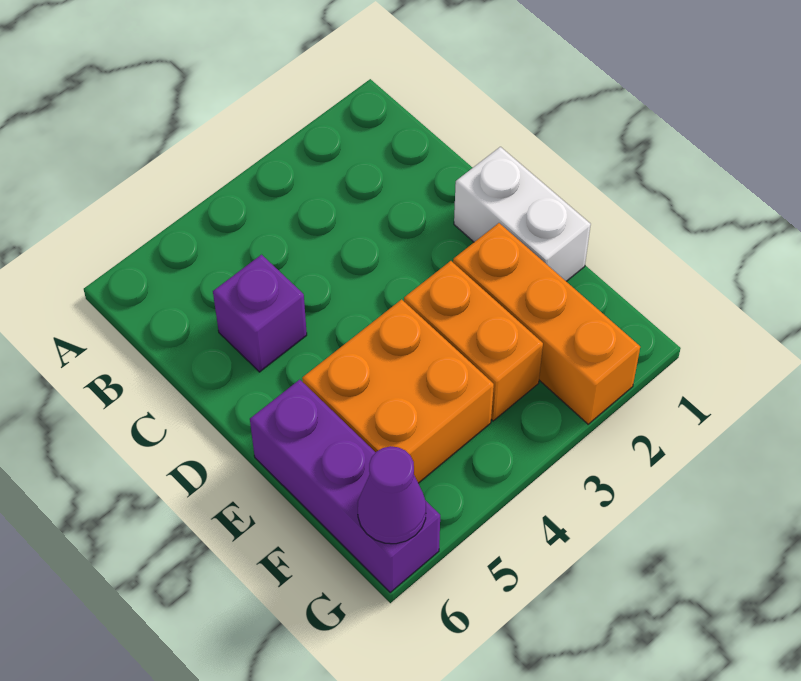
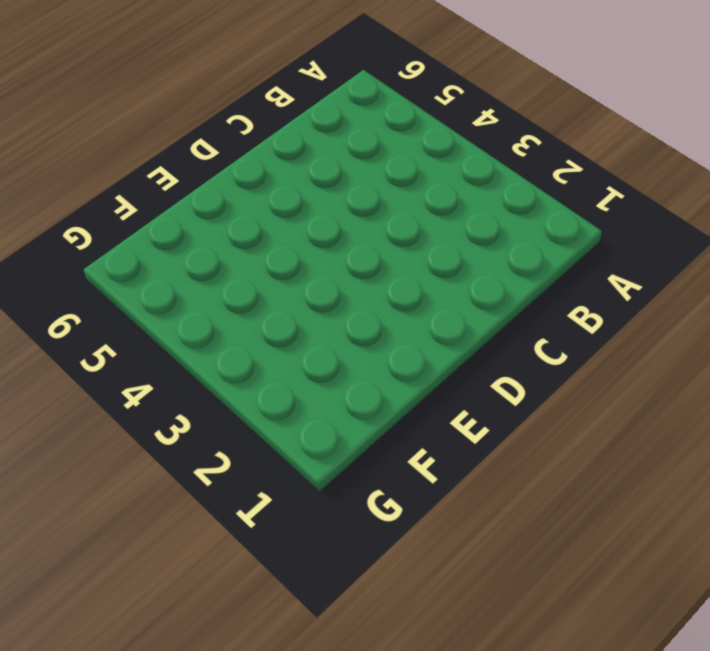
none -> purple 1x1 brick [213,255,307,372]
none -> white 1x2 brick [454,147,591,281]

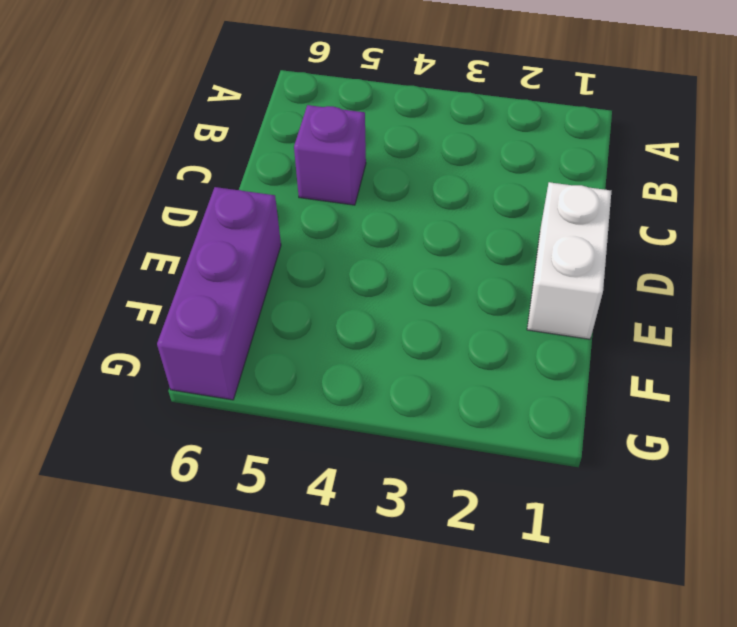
none -> orange 1x3 brick [453,223,640,424]
none -> orange 1x2 brick [404,261,543,421]

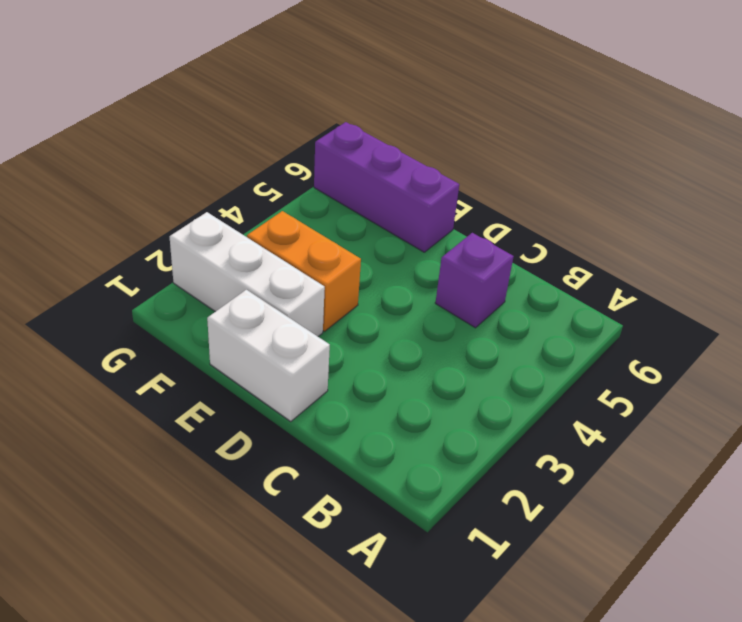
white 1x3 brick [170,212,325,336] -> orange 1x3 brick [453,223,640,424]
none -> orange 2x2 brick [302,299,494,483]
none -> purple 1x1 cone [358,446,426,544]

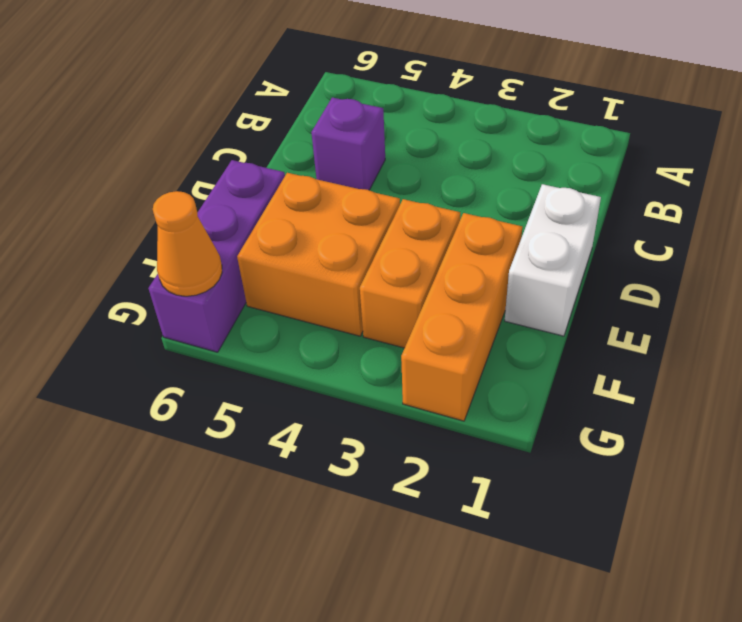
orange 1x1 cone [153,191,222,296] -> purple 1x1 cone [358,446,426,544]

